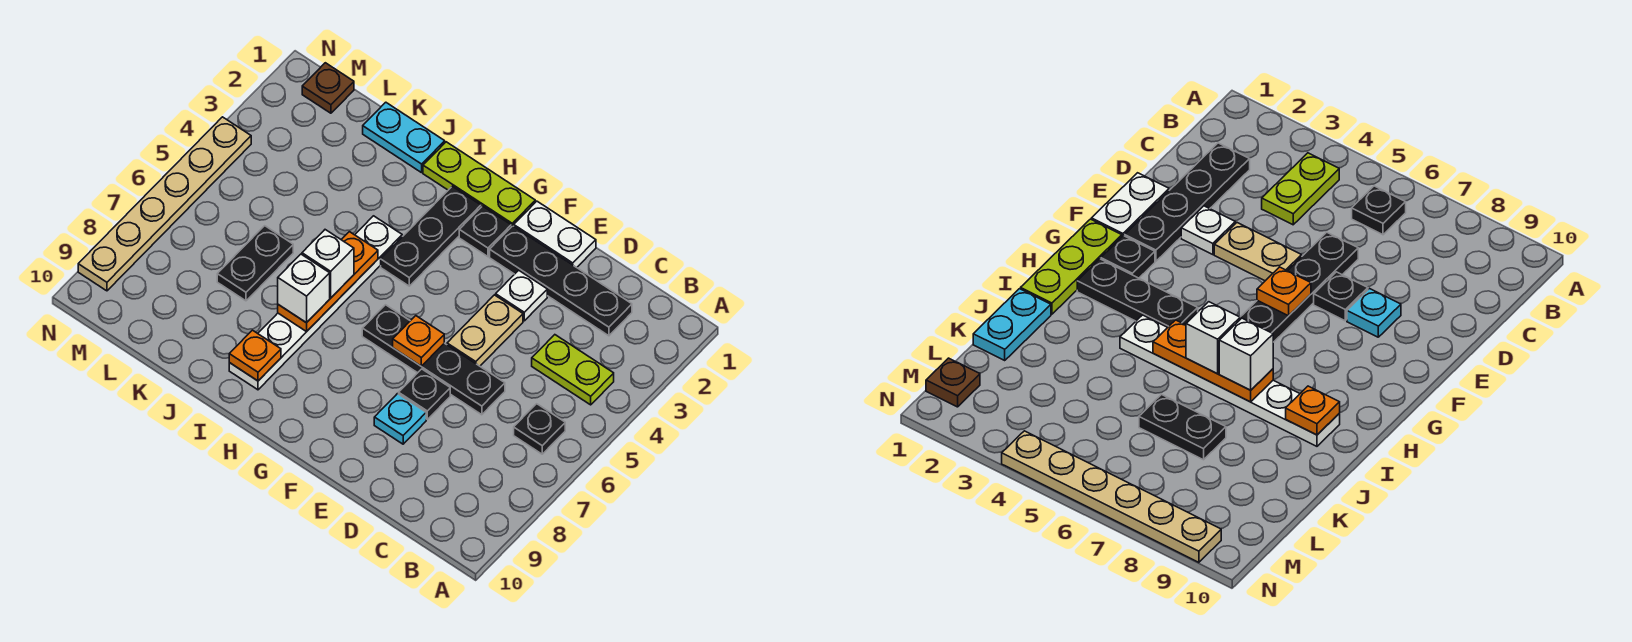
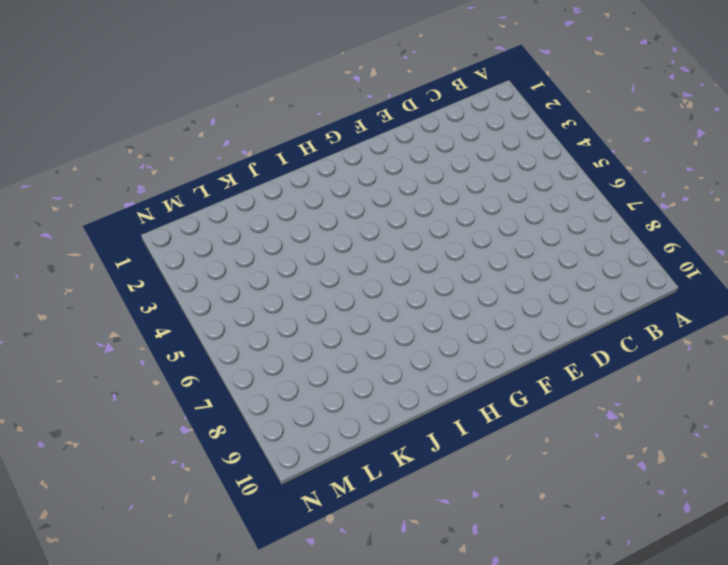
none -> lime 1x2 plate [532,335,614,405]
none -> black 1x1 plate [514,404,565,454]
none -> black 1x4 plate [490,226,632,336]

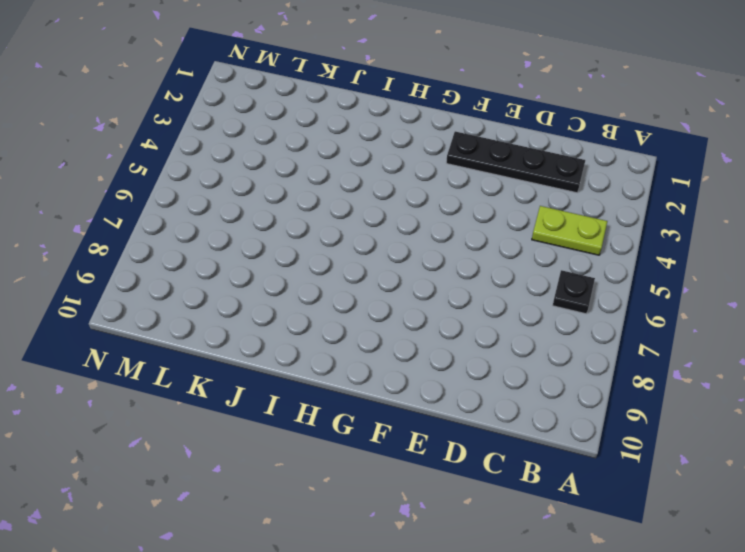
none -> black 1x4 plate [362,305,505,415]
none -> white 1x2 plate [514,201,596,268]
none -> white 1x1 plate [496,270,547,321]

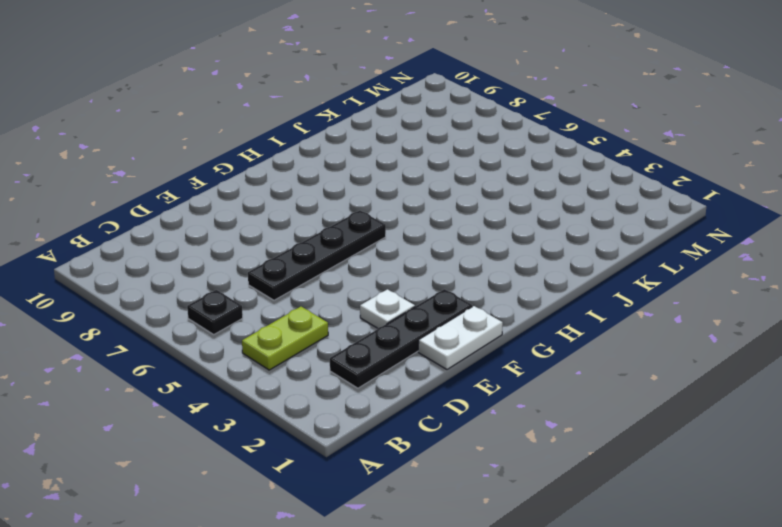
none -> tan 1x2 plate [447,295,523,366]
none -> black 1x1 plate [399,369,450,419]
none -> cyan 1x1 plate [374,394,426,444]

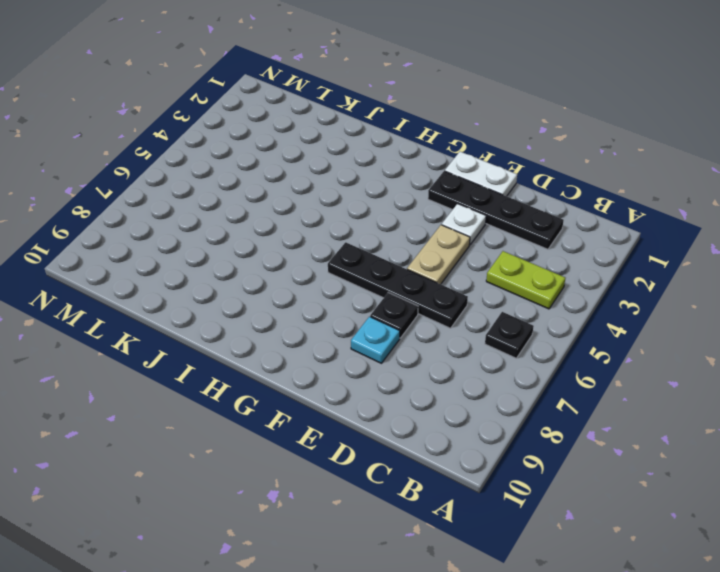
none -> lime 1x3 plate [423,142,535,227]
none -> black 1x1 plate [459,206,511,257]
none -> black 1x3 plate [381,186,481,286]

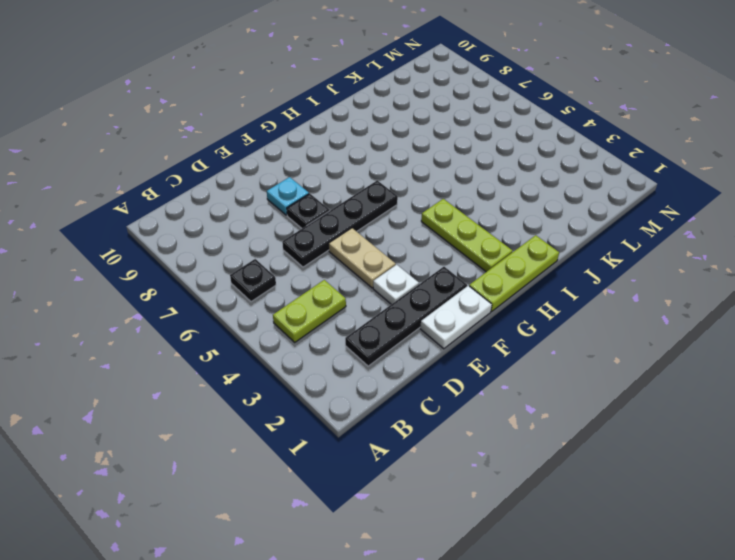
lime 1x3 plate [421,199,513,272] -> black 1x3 plate [381,186,481,286]
none -> black 1x1 plate [459,206,511,257]
none -> white 1x6 plate [229,216,402,390]
none -> cyan 1x2 plate [363,102,445,173]

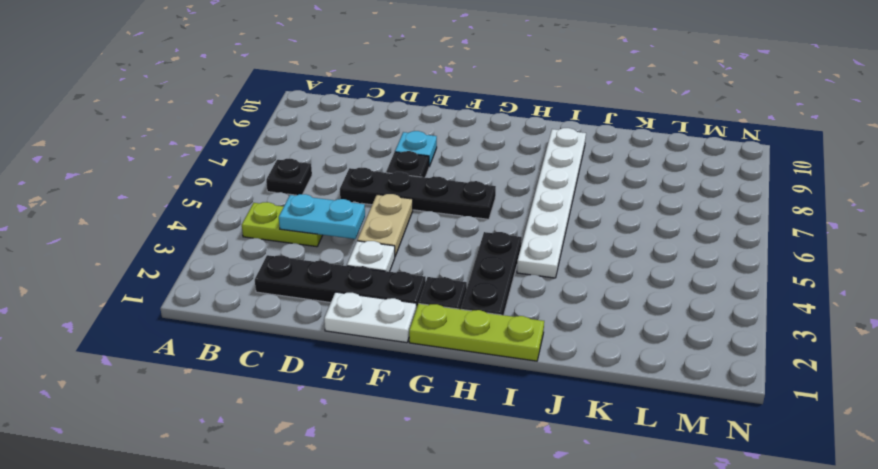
cyan 1x2 plate [279,194,365,239] -> cyan 1x2 plate moved to [363,102,445,173]
none -> black 1x2 plate [217,226,293,301]
none -> brown 1x1 plate [302,63,354,113]
none -> tan 1x6 plate [78,117,251,291]

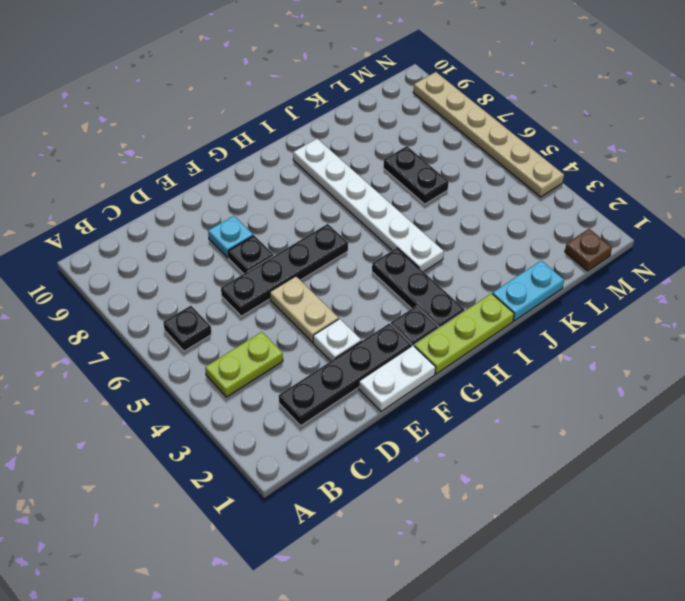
none -> orange 1x1 plate [393,316,444,366]
none -> orange 1x3 plate [278,232,378,332]
none -> orange 1x1 plate [229,330,281,381]

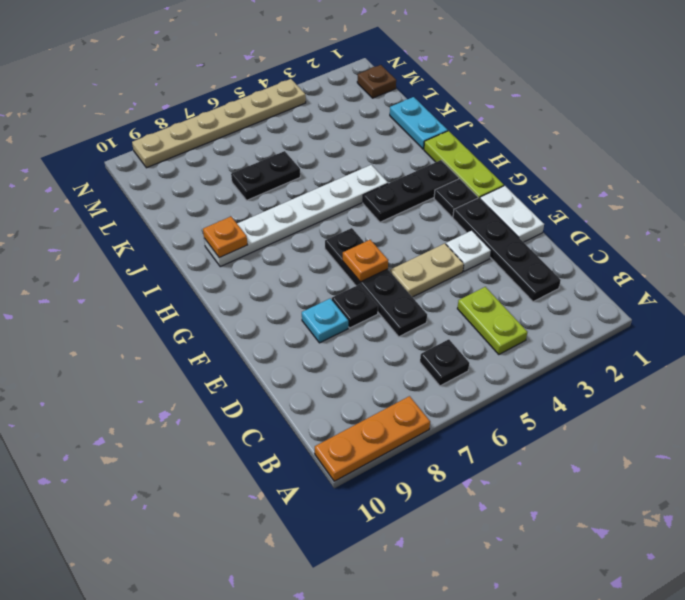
orange 1x3 plate [315,396,430,481] -> orange 1x3 plate moved to [278,232,378,332]
none -> white 1x1 brick [302,230,354,298]
none -> white 1x1 brick [278,254,330,323]

